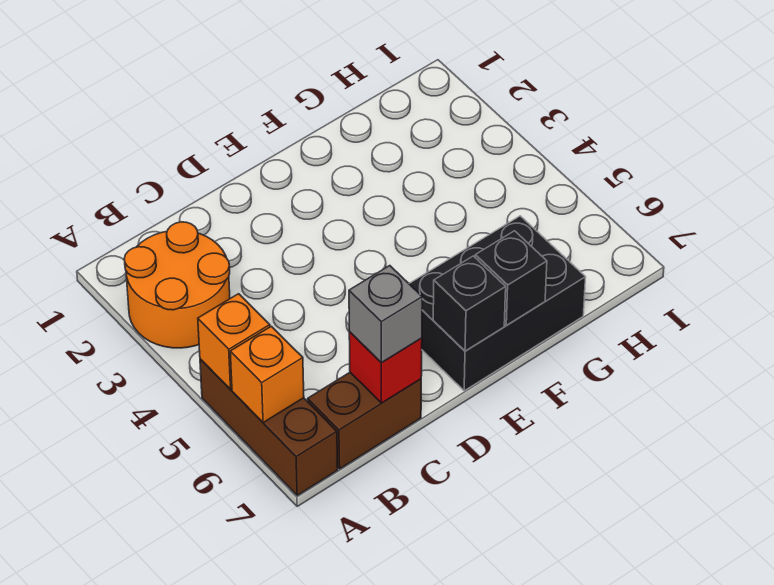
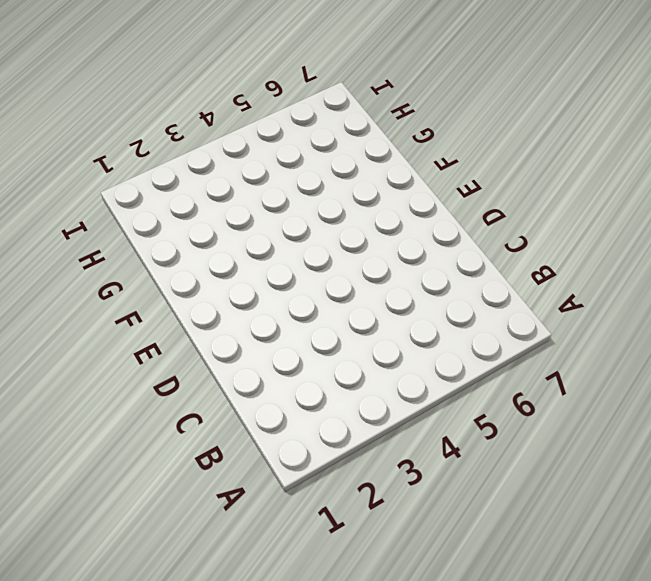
none -> orange 2x2 round brick [124,222,230,348]
none -> brown 1x3 brick [200,359,338,495]

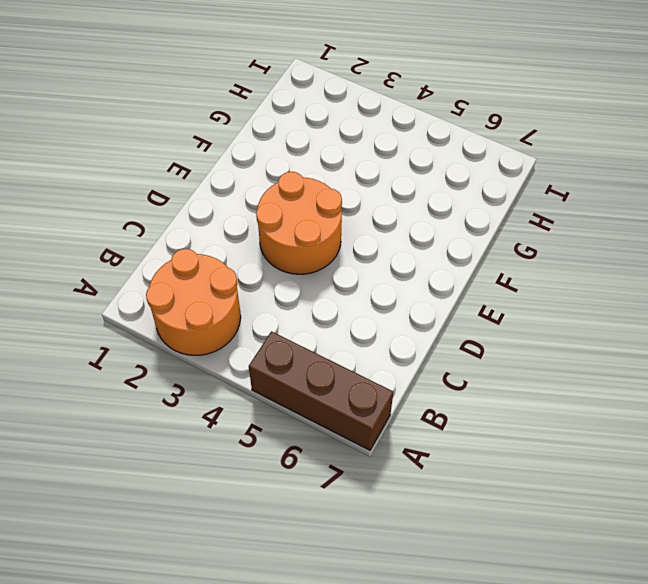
orange 2x2 round brick [256,172,342,274] -> none
none -> brown 1x2 brick [308,373,421,469]
none -> black 2x3 brick [409,216,586,391]

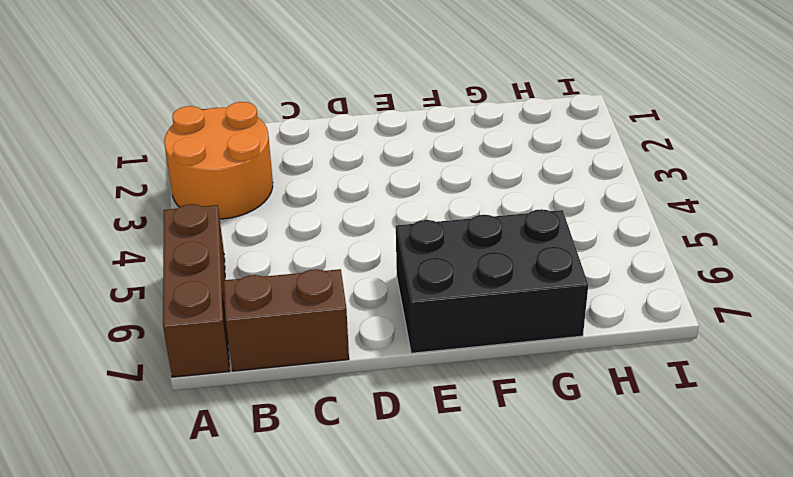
none -> orange 1x1 brick [198,294,270,389]
none -> orange 1x1 brick [230,326,304,423]

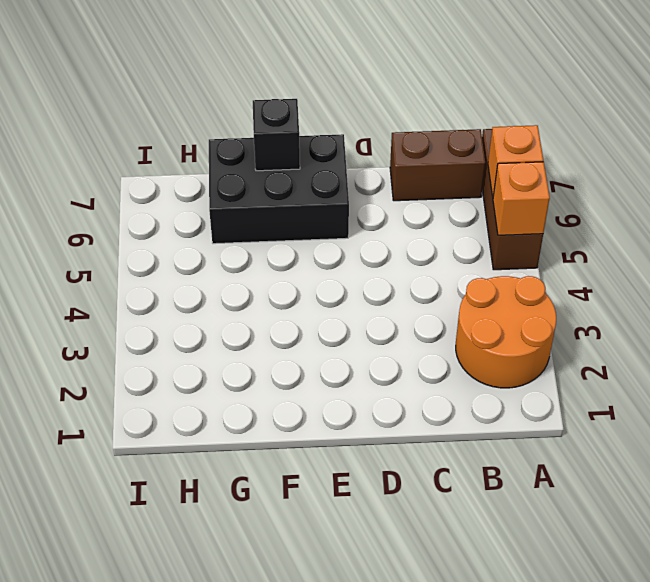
none -> red 1x1 brick [349,332,422,403]
none -> black 1x1 brick [433,256,506,351]

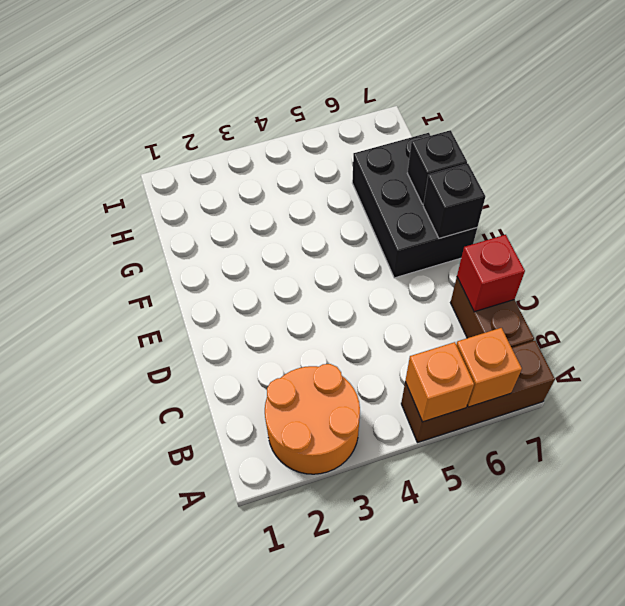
none -> grey 1x1 brick [349,266,422,363]

